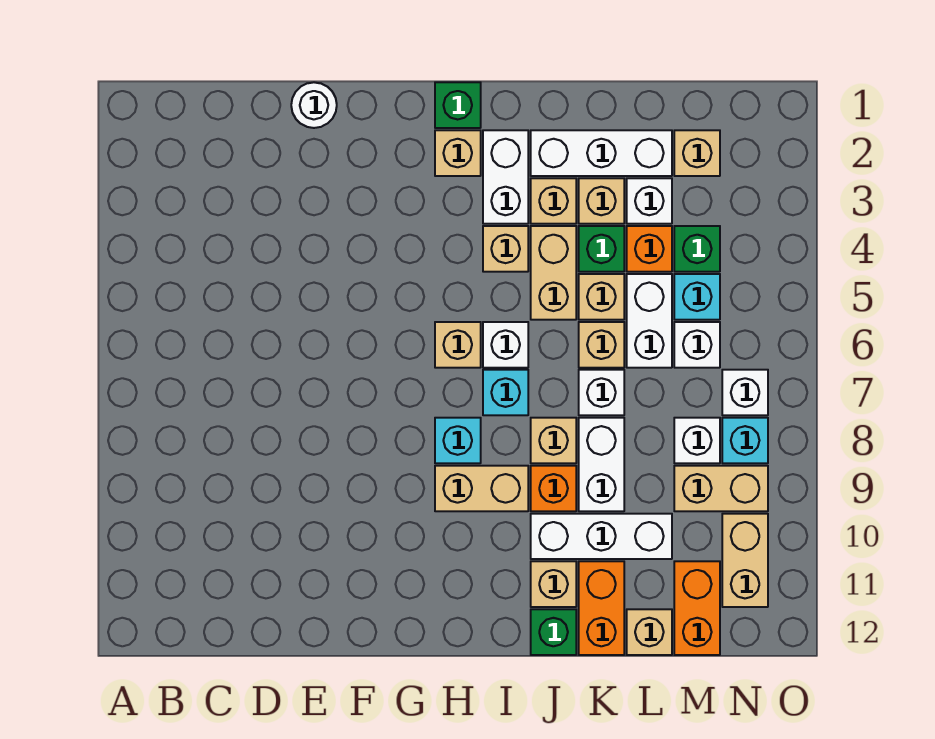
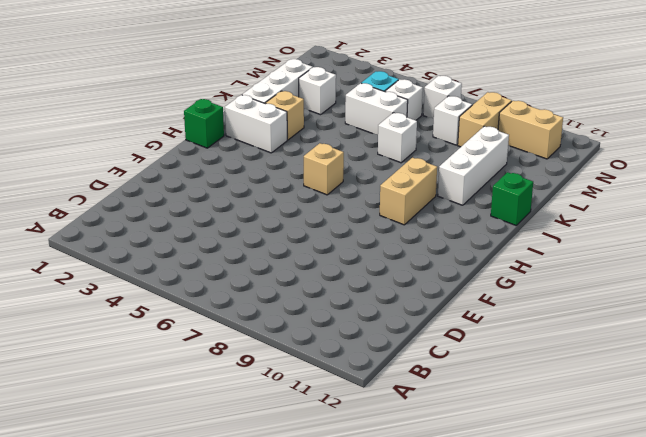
none -> white 1x1 round brick [291,82,337,128]
none -> tan 1x1 brick [435,130,481,176]
none -> cyan 1x1 brick [435,418,481,463]
none -> tan 1x1 brick [483,226,528,272]

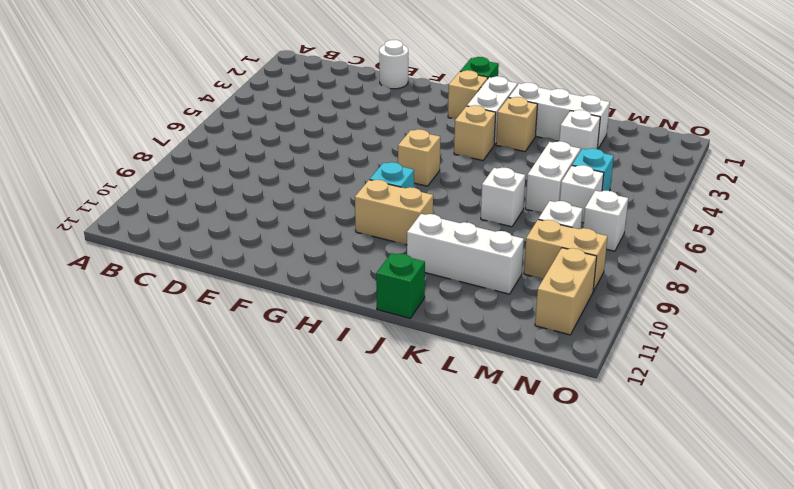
none -> white 1x1 brick [483,322,528,368]
none -> cyan 1x1 brick [483,370,528,415]
none -> tan 1x2 brick [531,226,576,320]
none -> tan 1x1 brick [531,418,576,463]

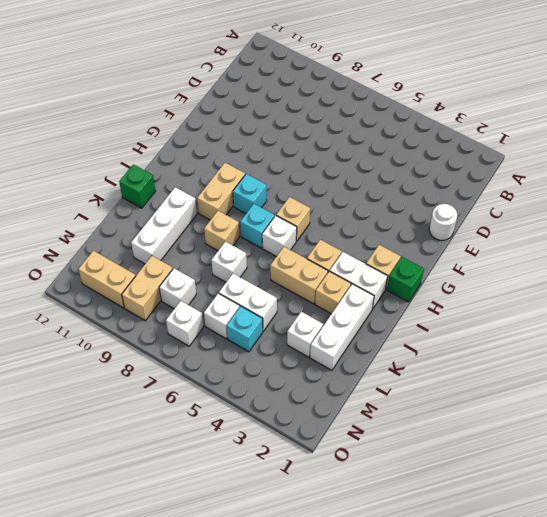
none -> orange 1x1 brick [531,466,576,511]
none -> tan 1x1 brick [531,561,576,607]
none -> tan 1x1 brick [579,178,624,224]
none -> green 1x1 brick [579,226,624,272]

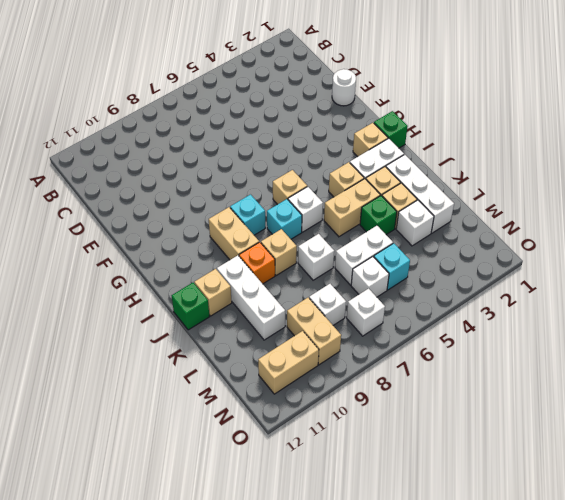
none -> tan 1x1 brick [579,274,624,320]
none -> tan 1x1 brick [579,322,624,368]
none -> white 1x2 brick [579,418,624,511]
none -> orange 1x2 brick [579,561,624,655]

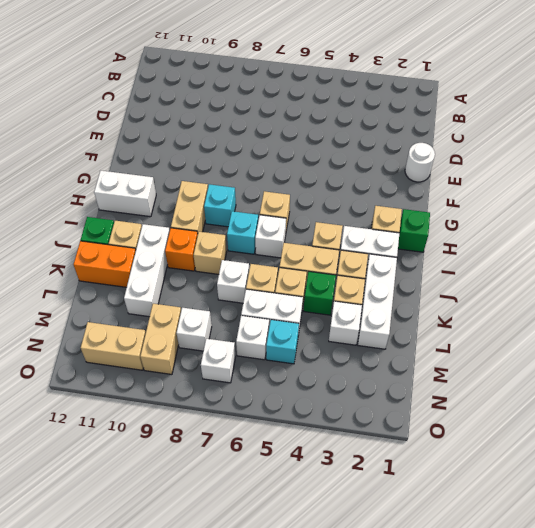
white 1x2 brick [94,171,156,217] -> white 1x2 brick moved to [579,418,624,511]
none -> orange 1x1 brick [627,226,672,272]
none -> tan 1x1 brick [627,609,672,655]
none -> tan 1x1 brick [674,130,720,176]
none -> green 1x1 brick [674,226,720,272]

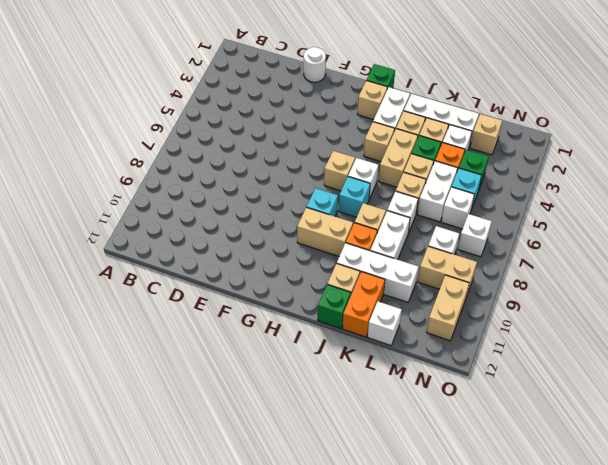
white 1x1 brick [368,302,402,345] -> tan 1x1 brick [627,609,672,655]
none -> orange 1x2 brick [674,561,720,655]
none -> cyan 1x1 brick [722,418,768,463]

